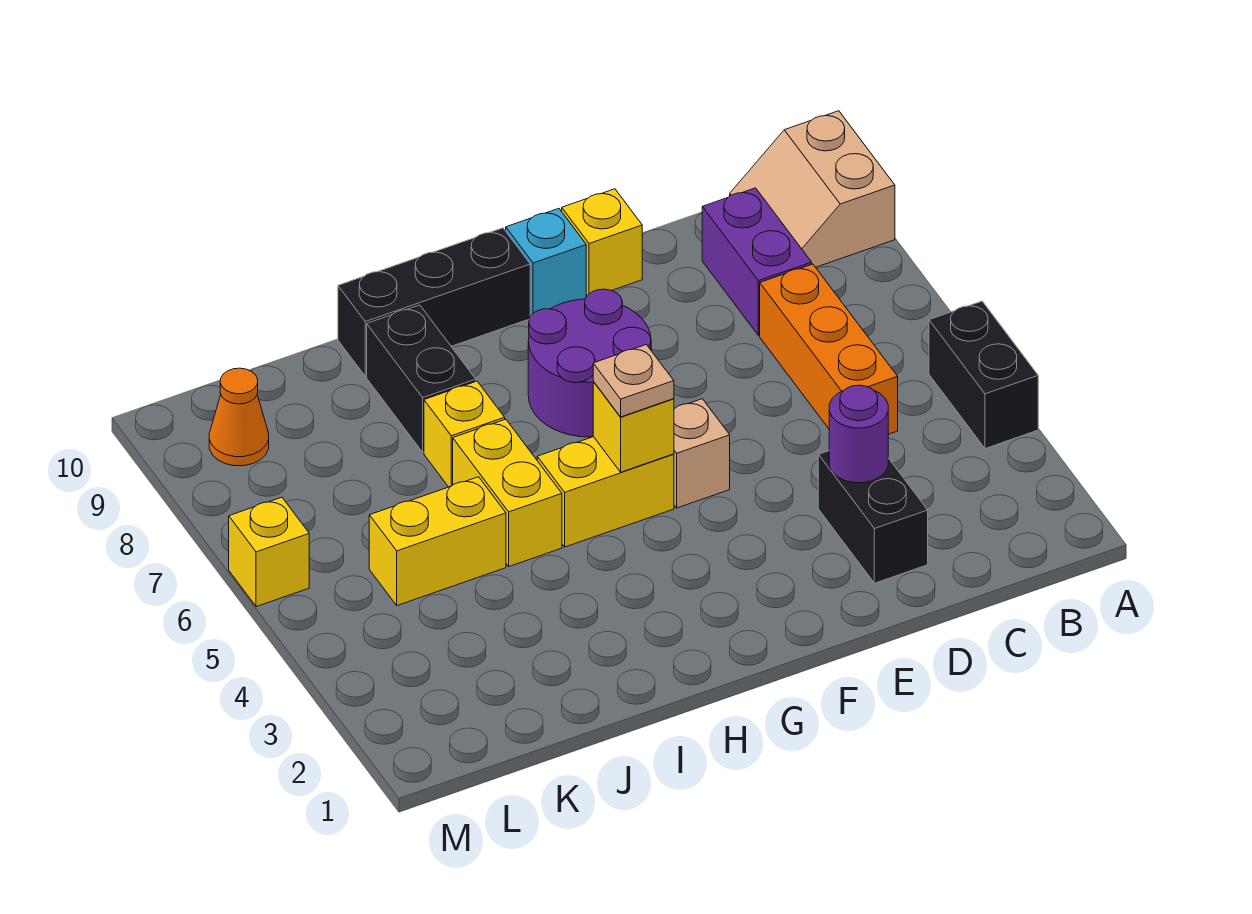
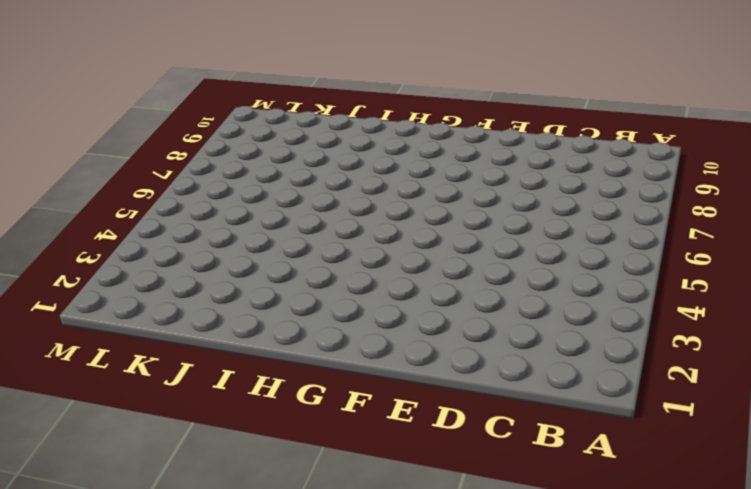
none -> black 1x2 brick [929,301,1038,449]
none -> tan 2x2 slope [730,111,895,267]
none -> orange 1x3 brick [760,264,898,434]

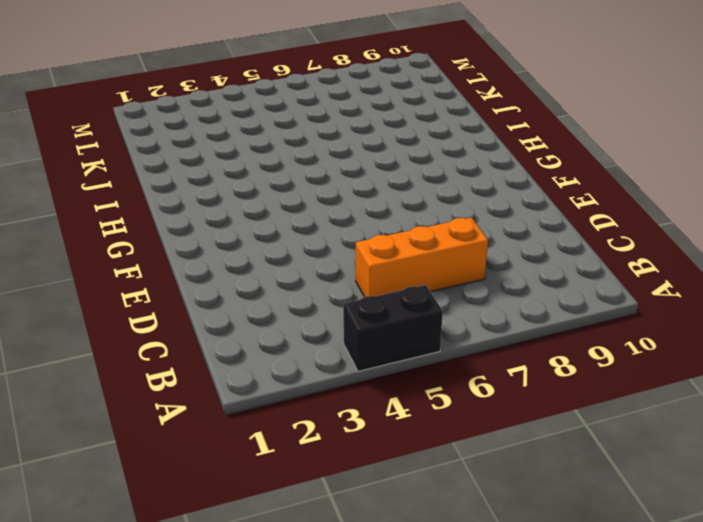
none -> tan 2x2 slope [730,111,895,267]
none -> purple 1x2 brick [702,188,812,335]
none -> black 1x2 brick [818,451,928,583]

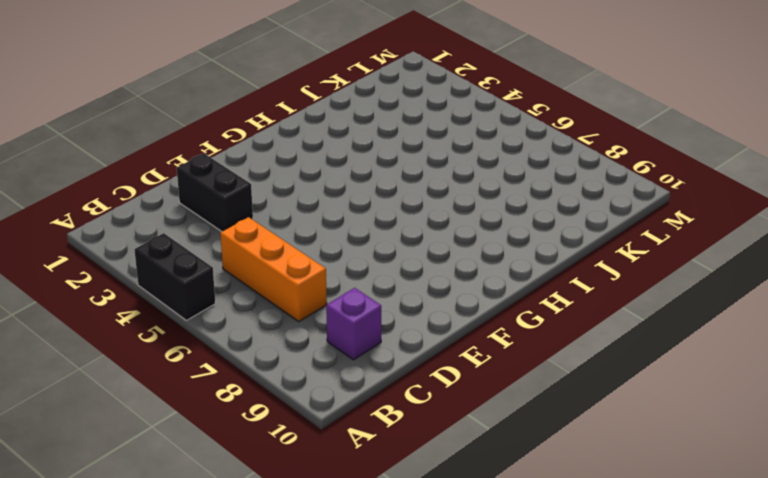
purple 1x1 brick [326,288,381,360] -> purple 1x2 brick [702,188,812,335]
none -> tan 2x2 slope [730,111,895,267]
none -> yellow 1x1 brick [562,189,642,295]
none -> tan 1x1 brick [674,399,730,508]

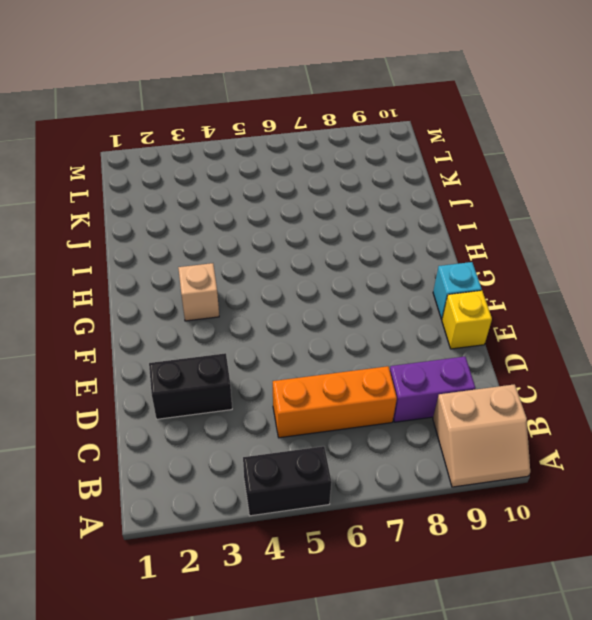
tan 2x2 slope [433,384,530,487] -> tan 2x2 slope turned to [730,111,895,267]
tan 1x1 brick [178,263,219,321] -> tan 1x1 brick moved to [674,399,730,508]
none -> purple 2x2 round brick [528,289,651,437]
none -> yellow 1x2 brick [537,437,674,547]
none -> black 1x3 brick [338,228,530,376]

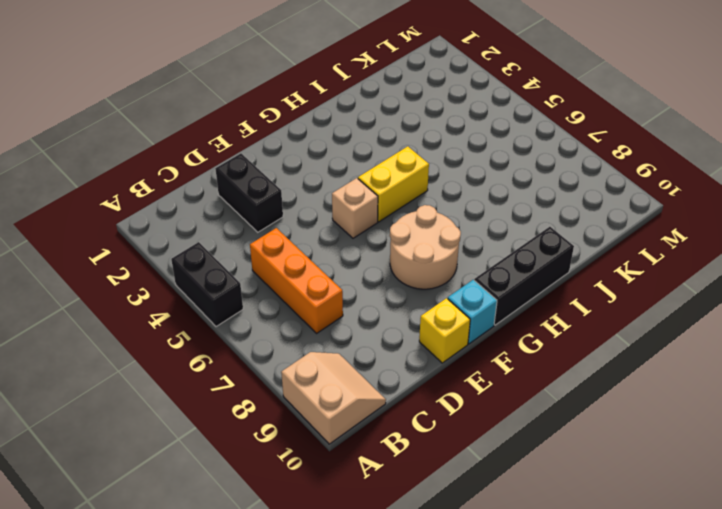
tan 2x2 round brick [390,205,461,289] -> purple 2x2 round brick [528,289,651,437]
none -> purple 1x2 brick [702,188,812,335]
none -> yellow 1x2 brick [453,419,562,566]
none -> yellow 1x1 brick [424,381,505,487]

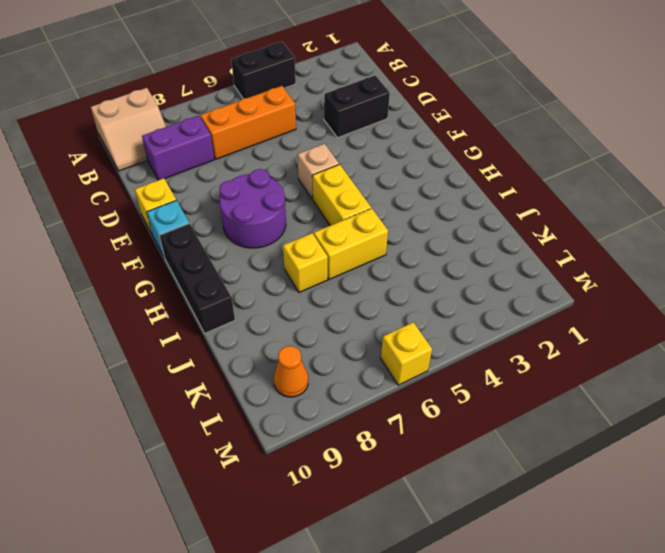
none -> black 1x2 brick [367,305,476,452]
none -> yellow 1x2 brick [369,477,506,606]
none -> purple 1x1 round brick [829,385,888,483]

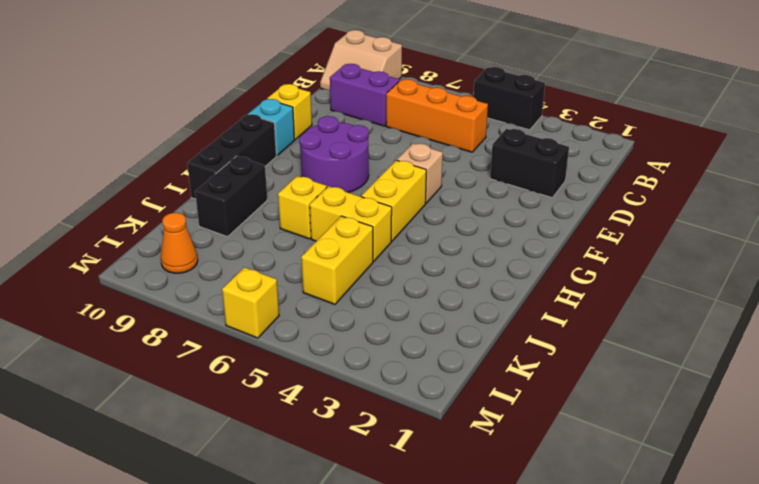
black 1x2 brick [195,156,267,237] -> black 1x2 brick turned to [367,305,476,452]
none -> purple 1x1 round brick [829,385,888,483]
none -> yellow 1x1 brick [593,382,674,472]
none -> tan 1x1 plate [593,345,674,417]

